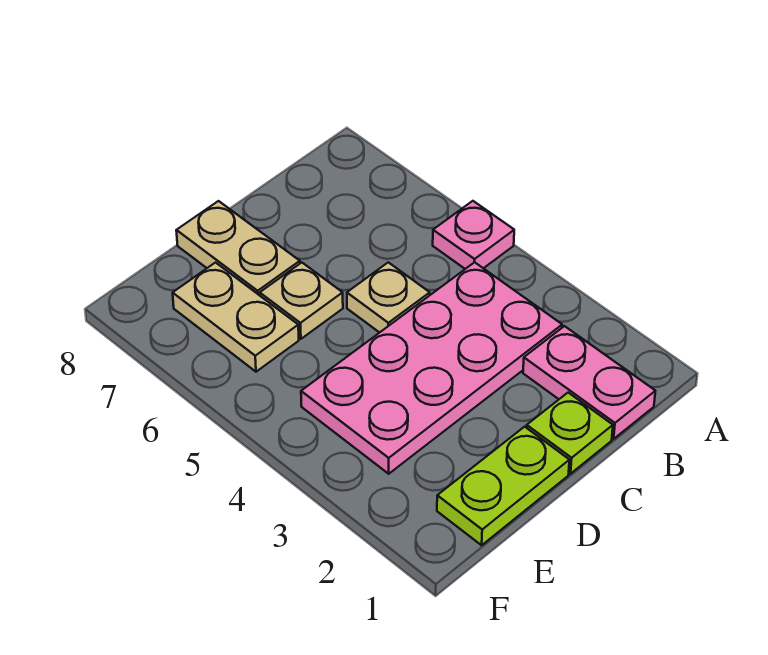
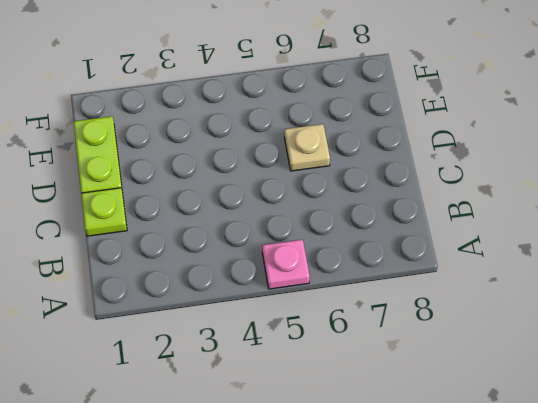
none -> pink 1x2 plate [523,326,655,439]
none -> pink 2x4 plate [301,262,562,474]

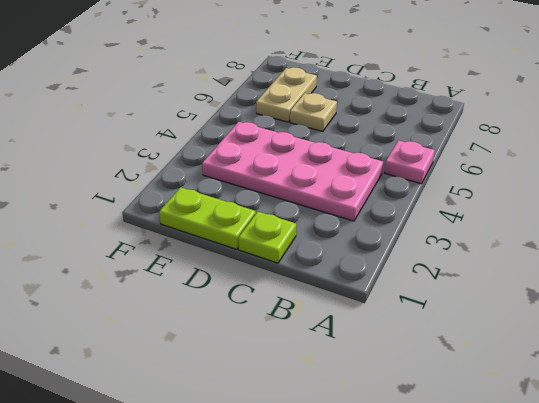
none -> pink 1x2 plate [523,326,655,439]
none -> tan 1x1 plate [347,262,430,333]

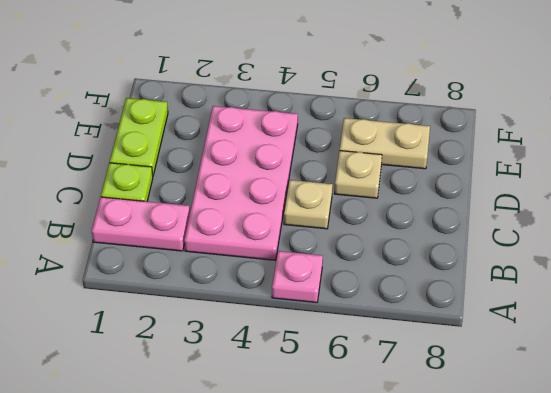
none -> tan 1x2 plate [176,201,300,295]

